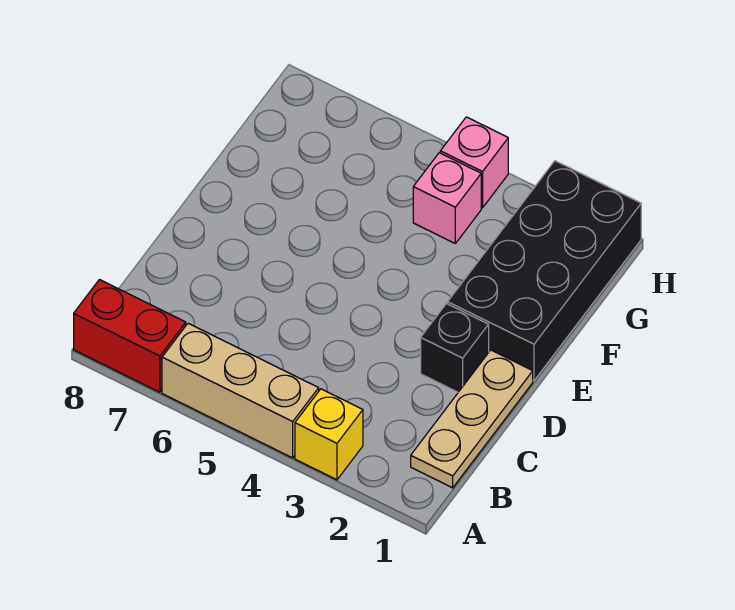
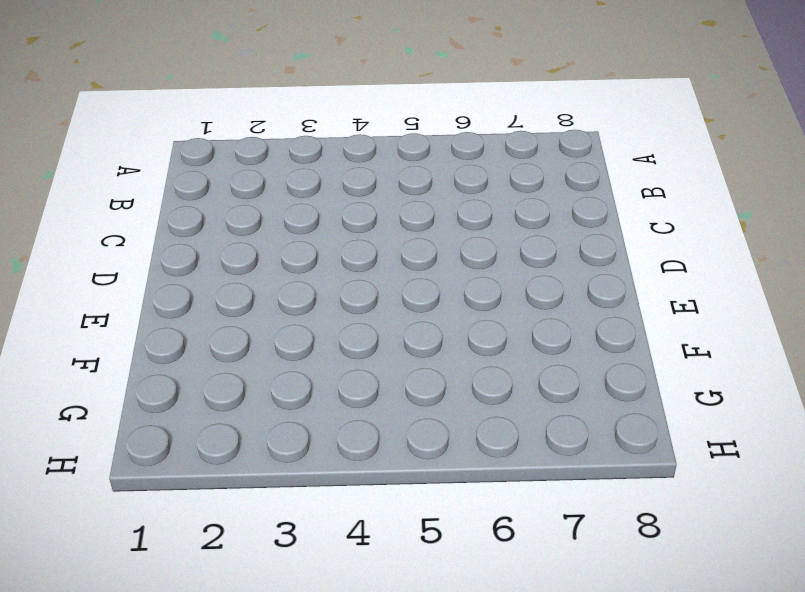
none -> yellow 1x1 brick [295,389,363,480]
none -> tan 1x3 brick [162,323,319,458]

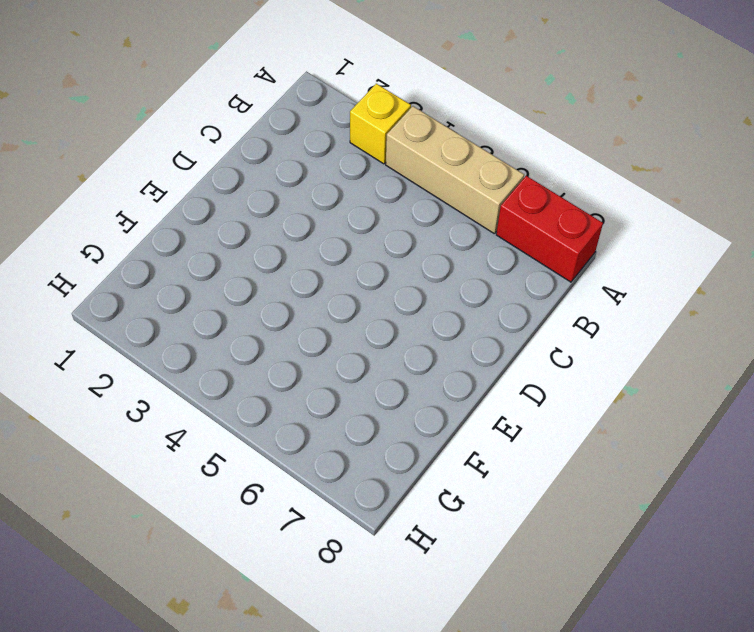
none -> tan 1x3 plate [411,350,533,488]
none -> black 1x1 brick [421,304,489,392]

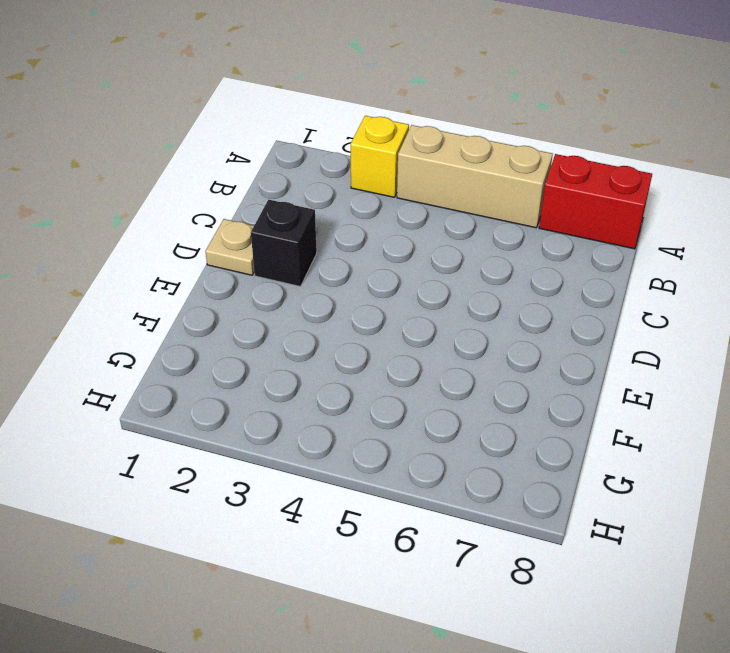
tan 1x1 plate [205,219,254,275] -> tan 1x3 plate [411,350,533,488]
none -> black 2x4 brick [448,161,641,381]
none -> pink 1x1 brick [413,153,481,243]

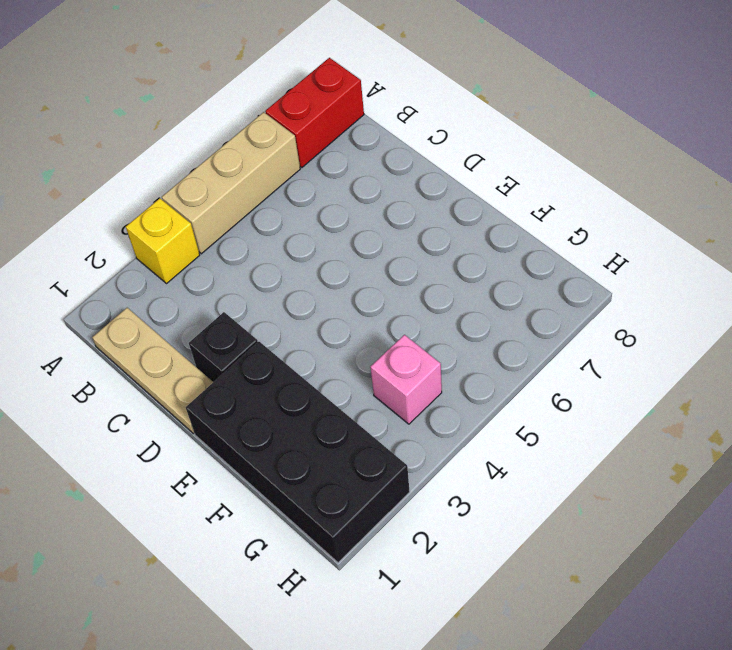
none -> pink 1x1 brick [440,117,508,208]

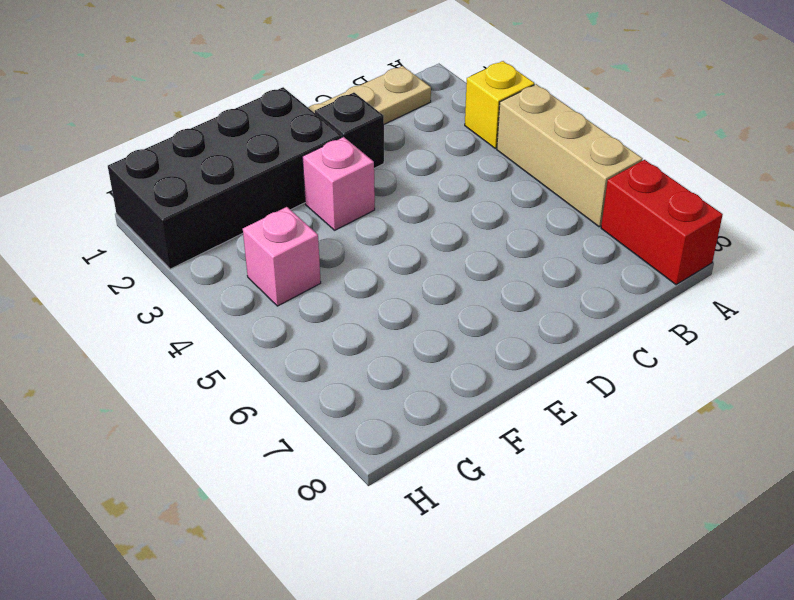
pink 1x1 brick [303,137,375,230] -> pink 1x1 brick moved to [440,117,508,208]

